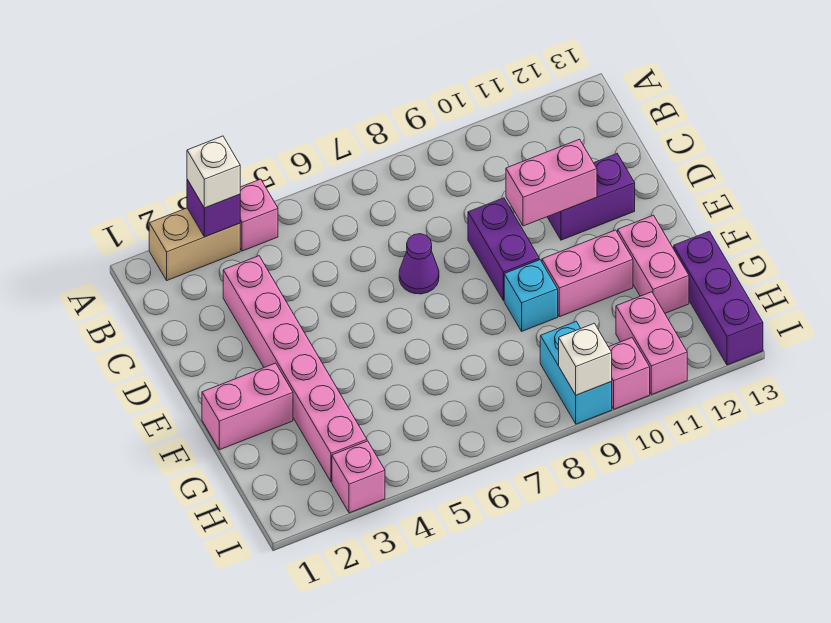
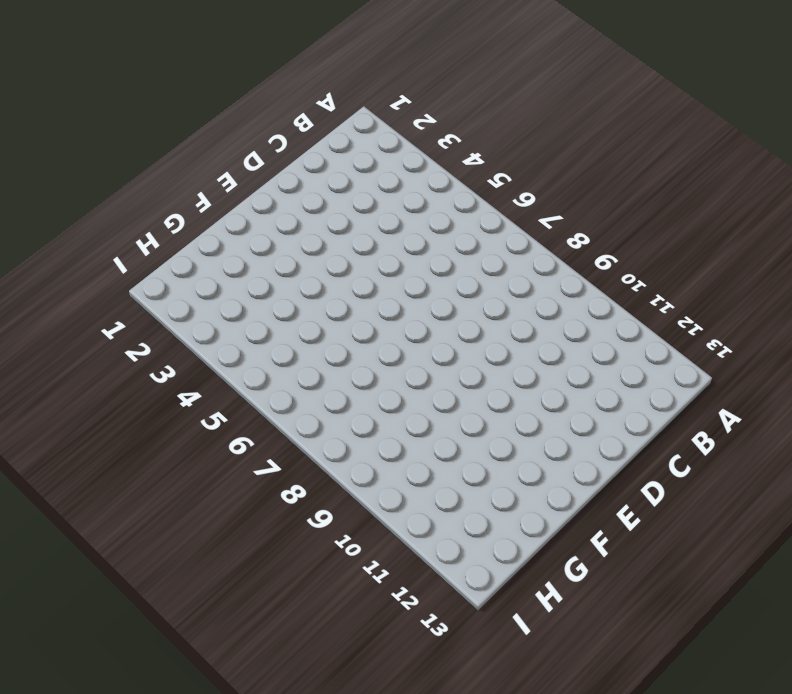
none -> tan 1x2 brick [149,208,240,280]
none -> pink 1x1 brick [240,179,278,251]
none -> pink 1x6 brick [223,256,367,482]

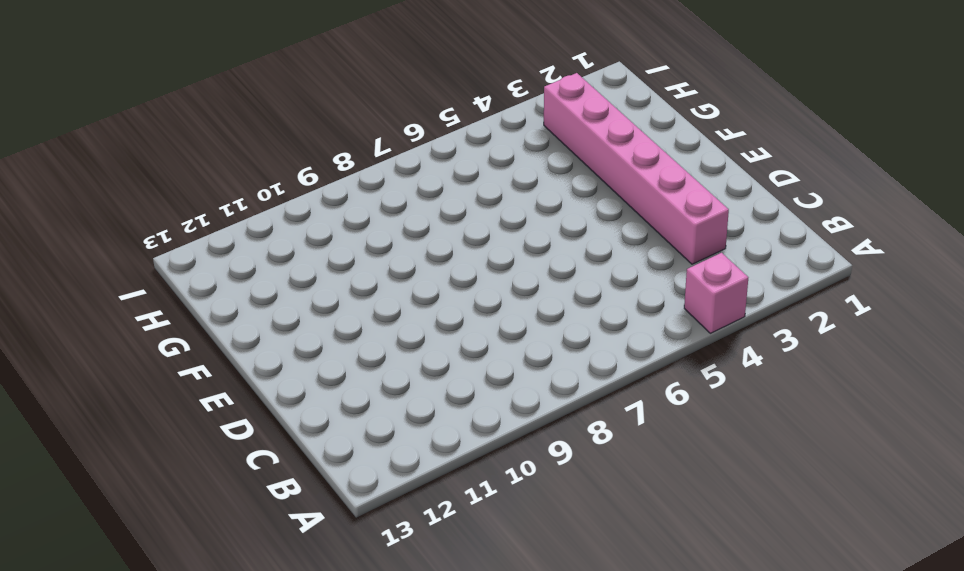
none -> tan 1x2 brick [149,208,240,280]
none -> purple 1x1 cone [399,234,439,294]
none -> purple 1x2 brick [468,198,539,301]

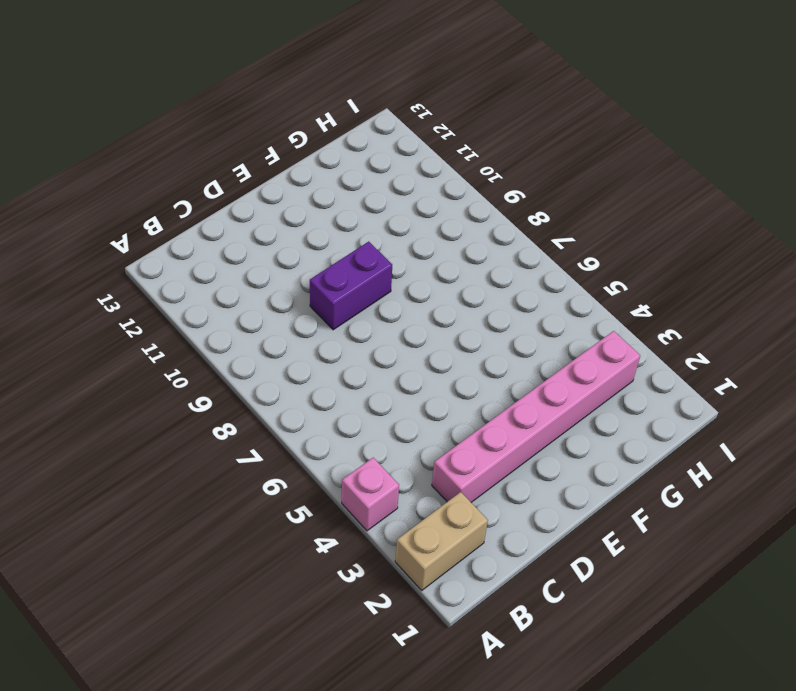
tan 1x2 brick [395,492,488,590] -> tan 1x2 brick turned to [149,208,240,280]
none -> purple 1x1 cone [399,234,439,294]
none -> purple 1x2 brick [548,154,635,240]
none -> pink 1x2 brick [202,363,293,450]

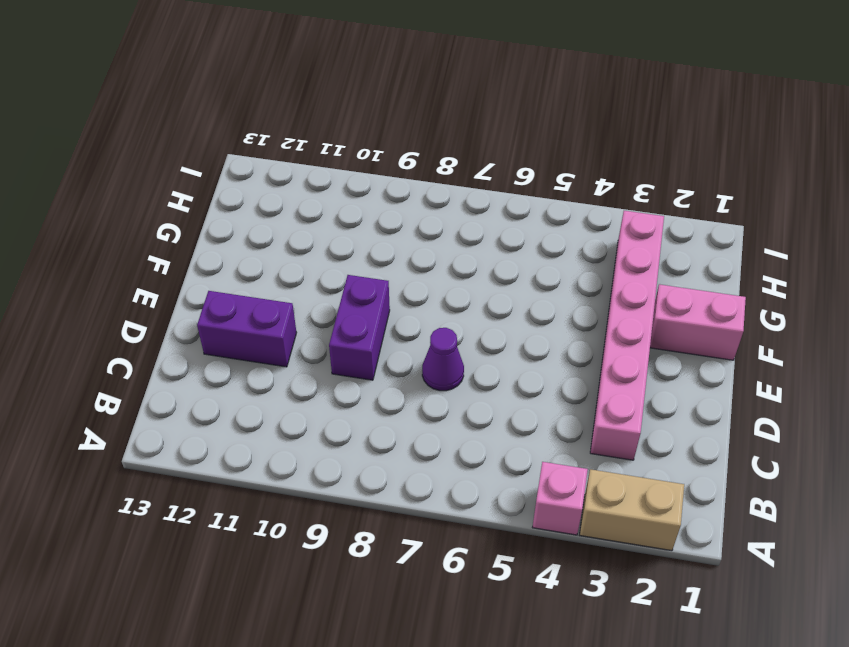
none -> cyan 1x1 brick [504,260,558,331]
none -> pink 1x2 brick [542,230,633,317]
none -> pink 1x2 brick [618,215,689,313]

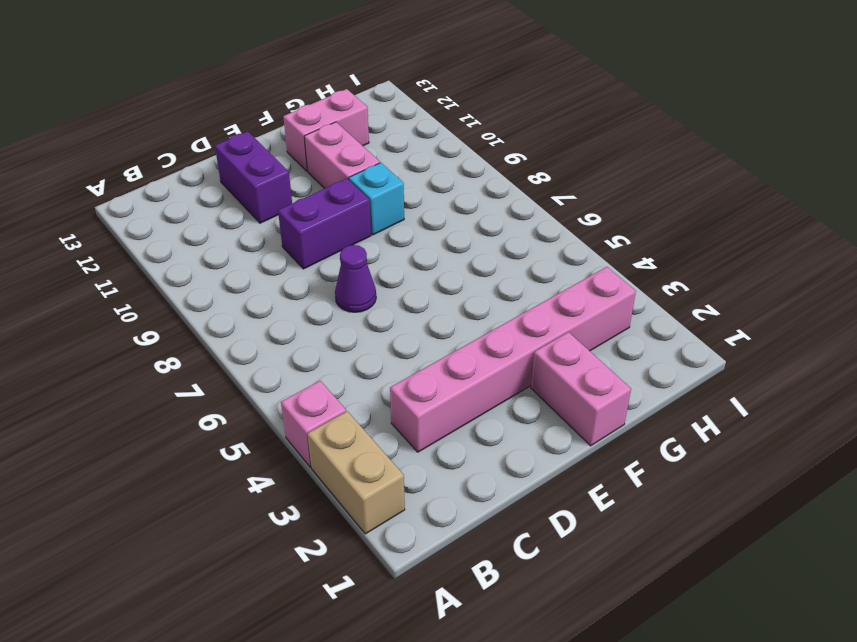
none -> purple 1x3 brick [674,231,763,365]
none -> cyan 1x2 brick [540,322,612,424]
none -> pink 1x2 brick [616,292,687,395]

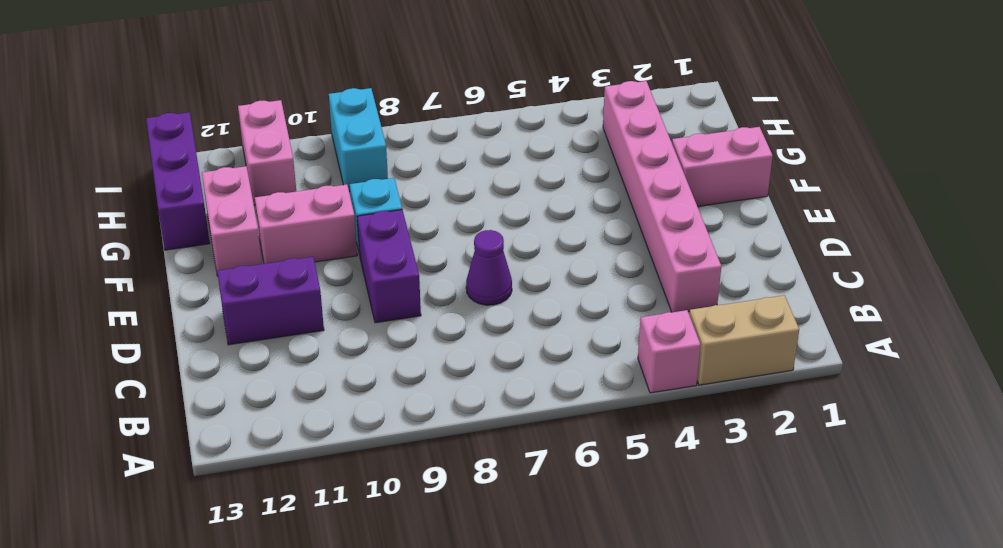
none -> pink 1x1 brick [332,441,385,513]
none -> pink 1x1 brick [609,338,650,409]
none -> purple 1x1 brick [187,179,240,237]

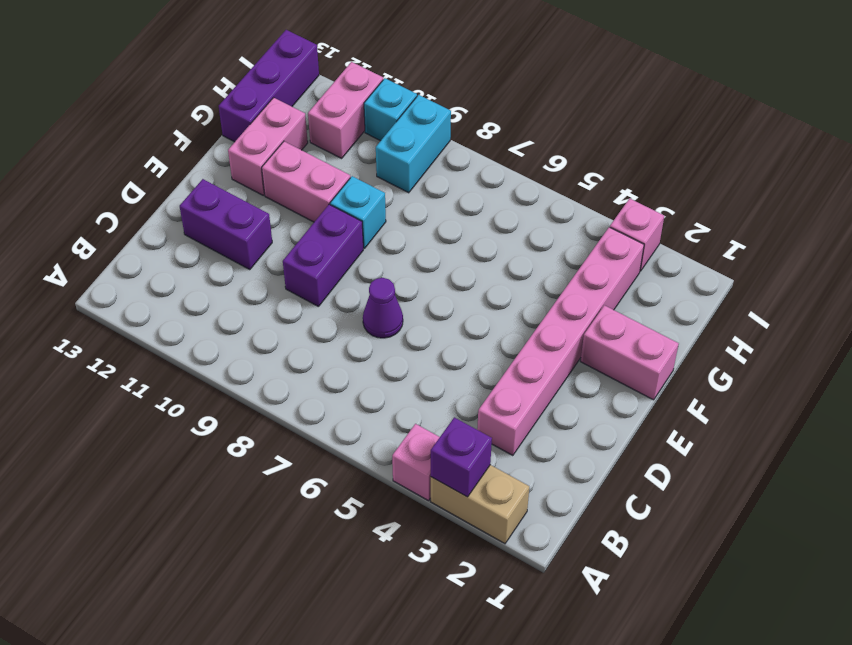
cyan 1x1 brick [364,78,417,141] -> pink 1x1 brick [609,338,650,409]
none -> pink 1x2 brick [506,139,597,226]
none -> white 1x1 brick [559,323,612,395]
none -> white 1x1 brick [187,136,240,208]

